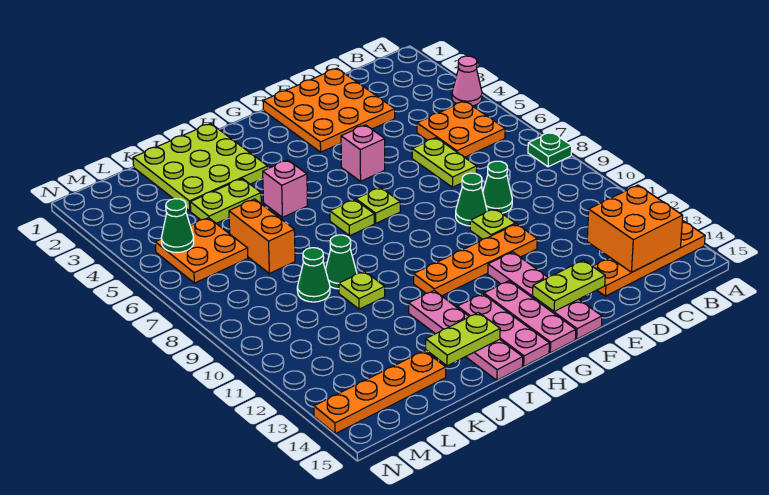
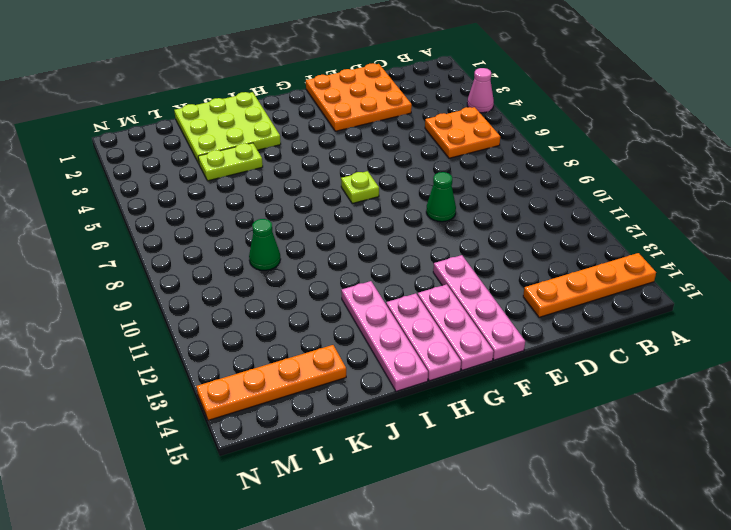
none -> green 1x1 plate [528,132,572,167]
none -> lime 1x2 plate [412,138,477,187]
none -> green 1x1 cone [483,161,512,213]
none -> lime 1x1 plate [470,208,515,239]

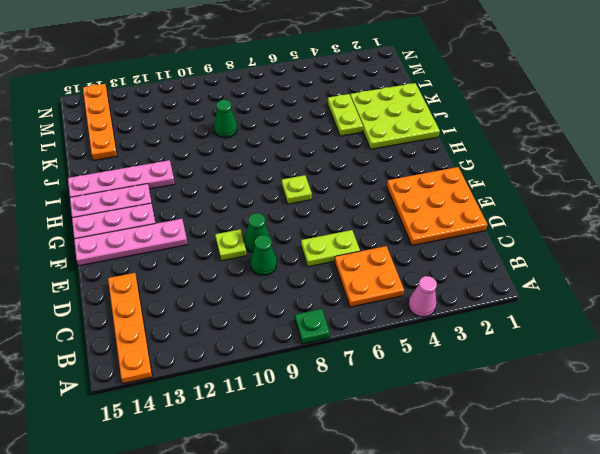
none -> orange 1x4 plate [414,224,537,296]
none -> pink 1x1 brick [341,125,385,181]
none -> lime 1x1 plate [330,199,374,236]
none -> pink 1x1 brick [263,160,308,217]

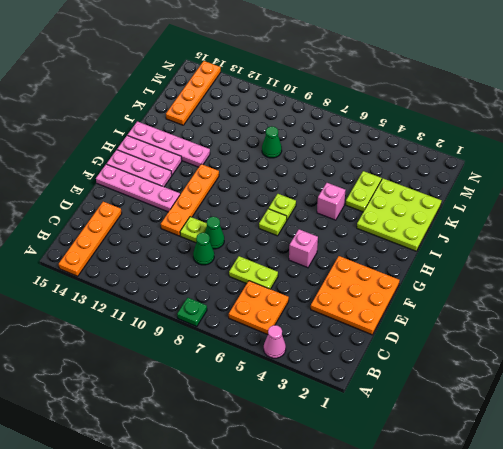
none -> green 1x1 cone [325,235,357,289]
none -> lime 1x1 plate [339,271,385,309]
none -> orange 1x2 brick [229,199,295,274]
none -> orange 2x2 plate [155,218,248,283]

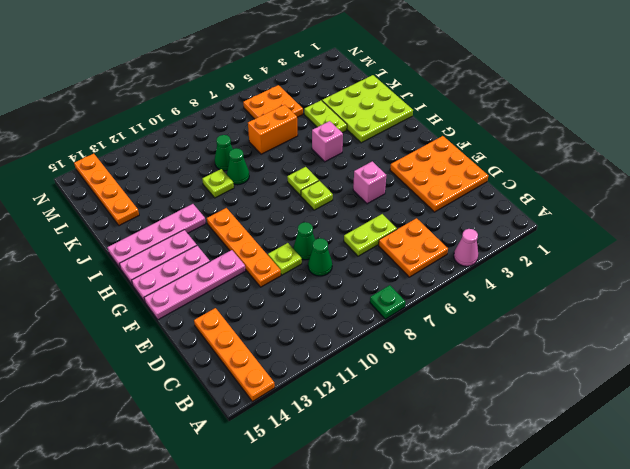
none -> orange 2x2 brick [587,185,683,272]
none -> lime 1x2 plate [533,260,605,312]
none -> lime 1x2 plate [426,313,500,366]
none -> green 1x1 cone [161,199,194,253]

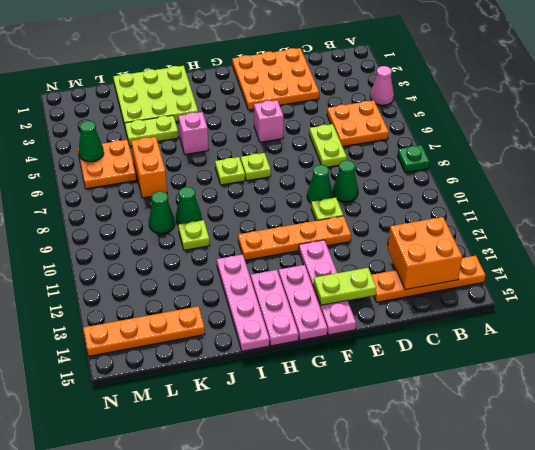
none -> lime 1x2 plate [426,313,500,366]

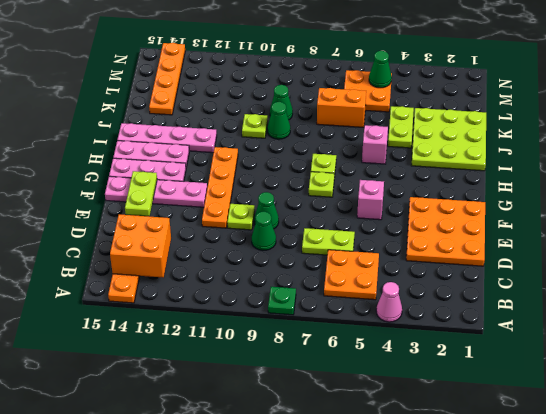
none -> lime 1x2 plate [426,313,500,366]

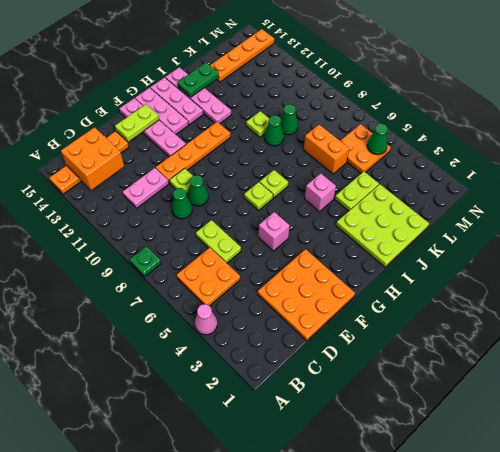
pink 1x2 plate [123,168,169,208] -> none
green 1x2 plate [177,62,219,98] -> lime 1x2 plate [426,313,500,366]

